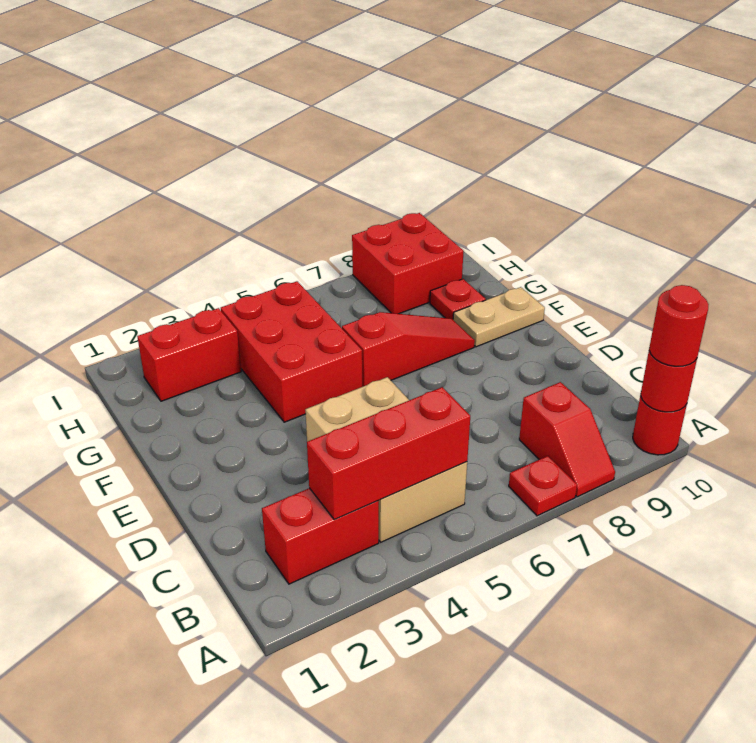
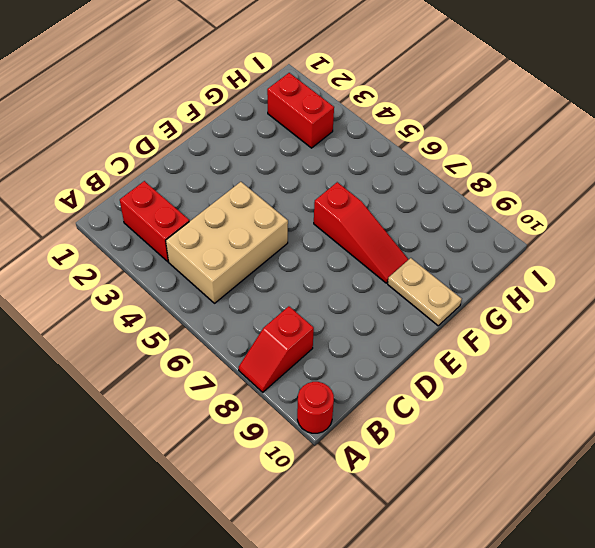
none -> red 1x1 plate [509,456,577,516]
none -> red 2x3 brick [221,281,362,422]
none -> red 1x1 plate [430,279,486,319]

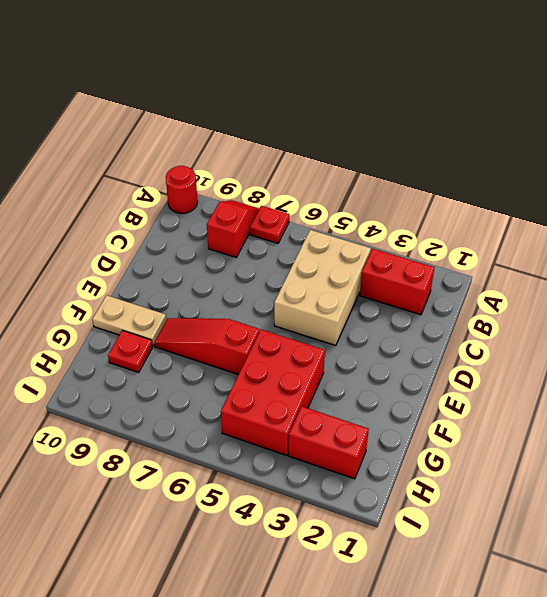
none -> red 2x2 brick [352,213,463,314]
none -> red 1x1 round brick [641,351,697,412]
none -> red 1x3 brick [307,387,470,520]

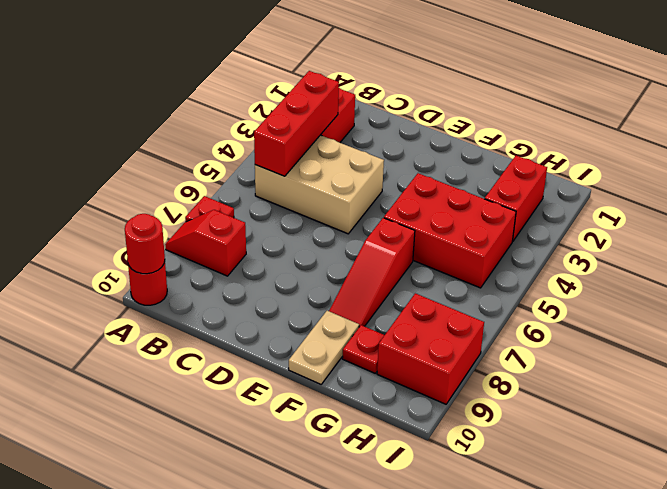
none -> red 1x1 round brick [649,285,709,366]

